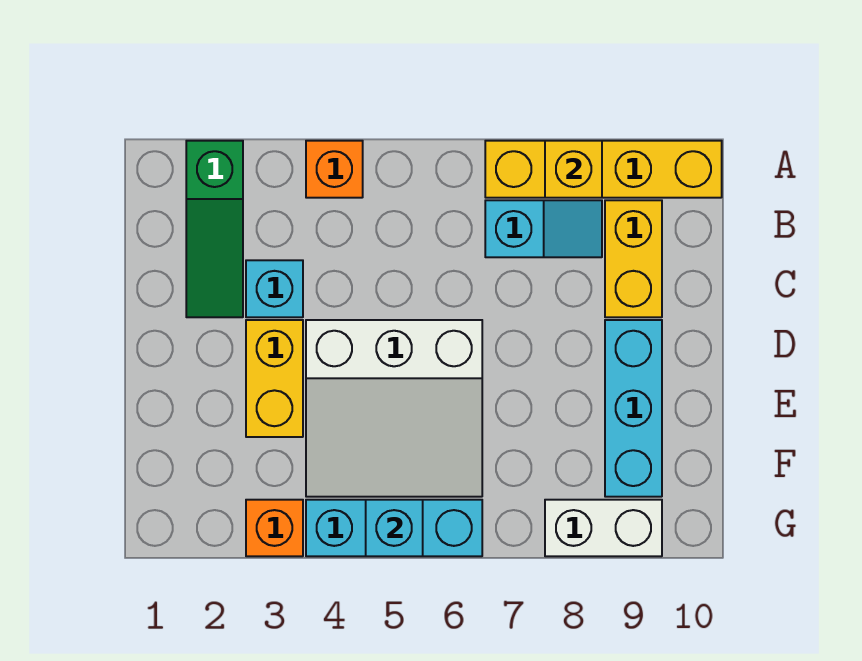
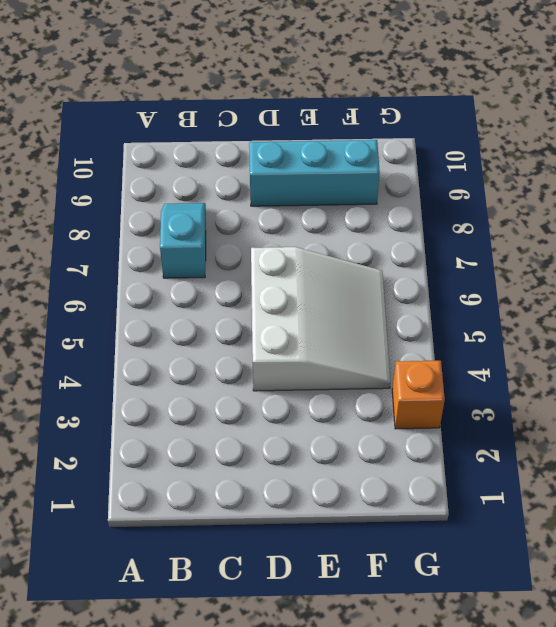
none -> green 1x3 slope [186,141,243,317]
none -> orange 1x1 brick [306,141,363,198]
none -> yellow 1x4 brick [485,141,722,198]

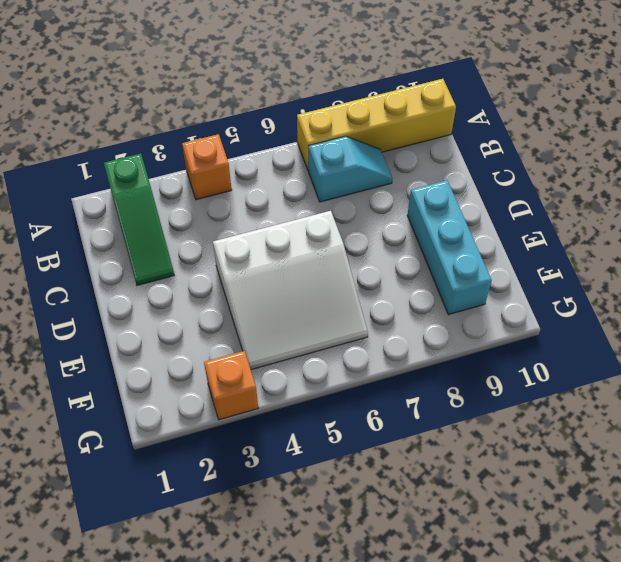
none -> yellow 1x2 brick [605,200,662,317]
none -> cyan 1x1 brick [246,260,303,317]
none -> yellow 1x2 brick [246,320,303,437]

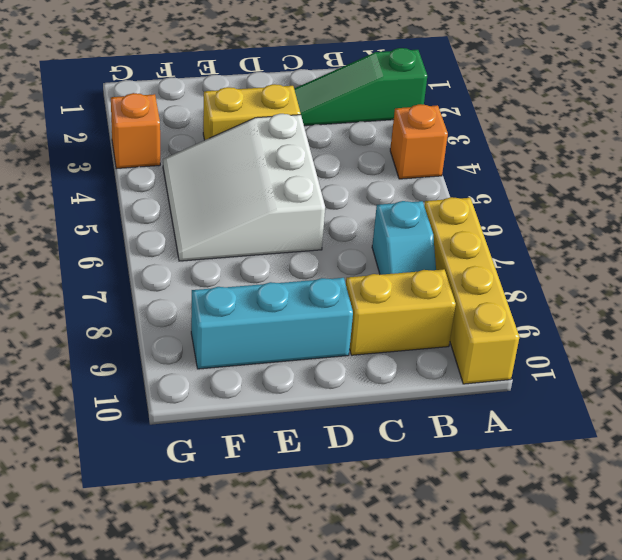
none -> cyan 1x1 brick [246,260,303,317]
none -> cyan 1x3 brick [306,500,482,556]
none -> white 1x2 brick [545,500,662,556]

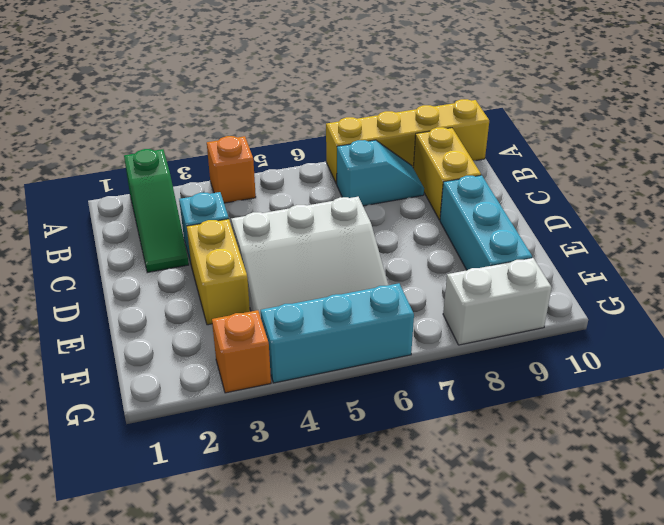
none -> yellow 1x1 brick [545,141,602,198]
none -> cyan 1x1 brick [366,500,423,556]

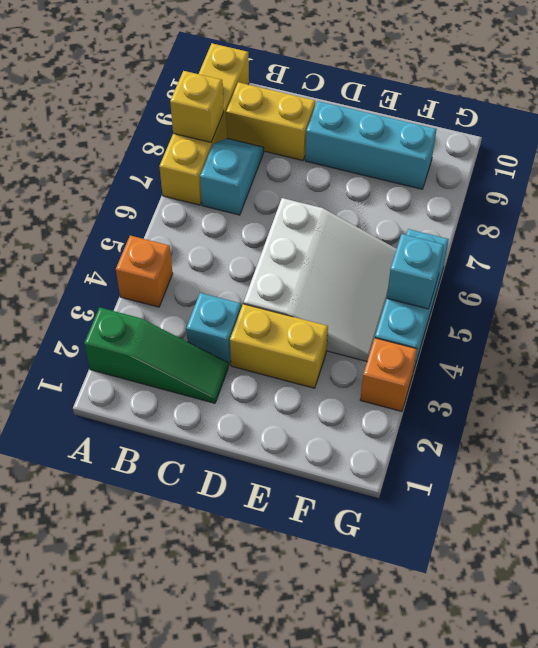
none -> white 1x2 brick [545,500,662,556]

